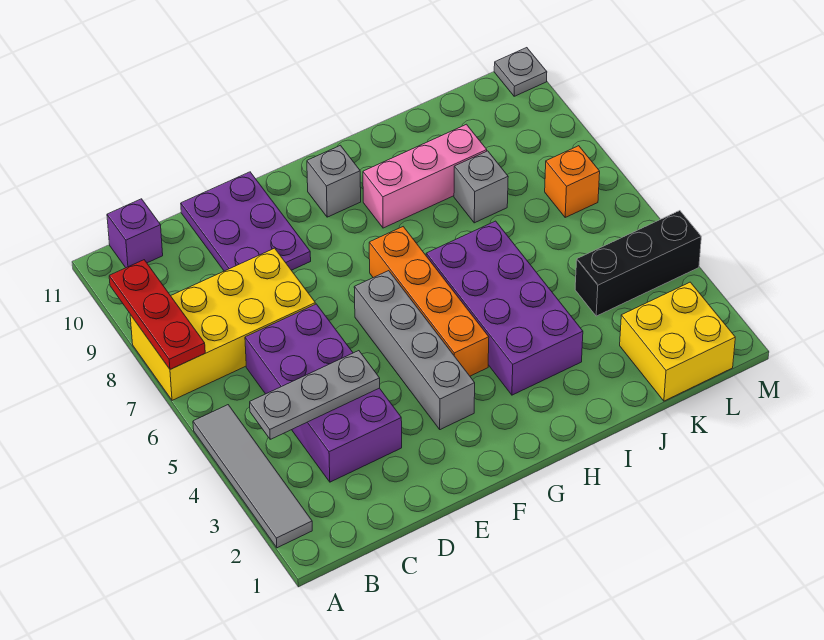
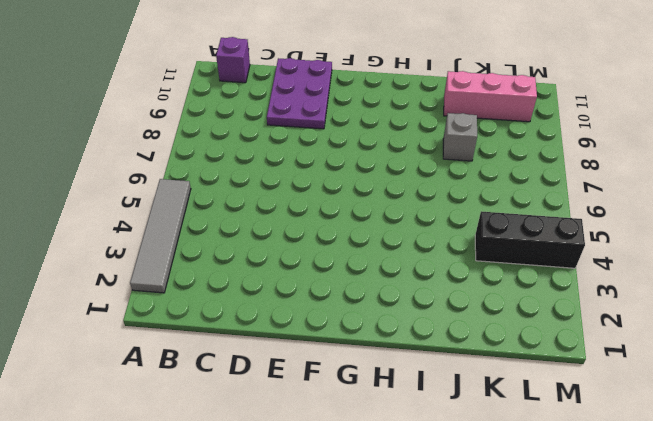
pink 1x3 brick [444,71,537,122] -> pink 1x3 brick moved to [363,124,487,228]
none -> yellow 2x4 brick [130,248,315,400]
none -> purple 2x4 brick [245,304,402,482]
none -> grey 1x4 brick [354,271,475,430]

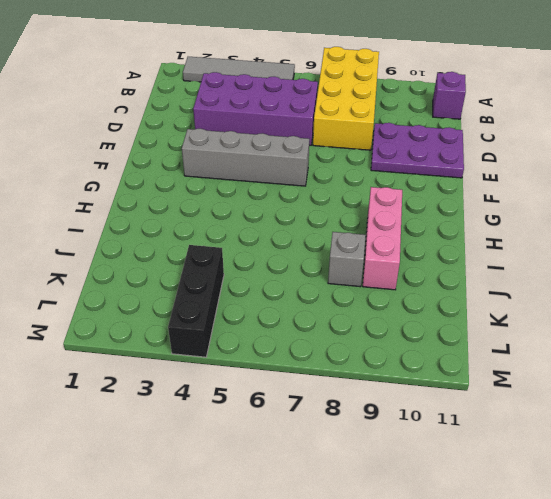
none -> orange 1x4 brick [369,227,489,376]
none -> grey 1x1 brick [307,145,361,217]
none -> purple 2x4 brick [426,221,583,395]

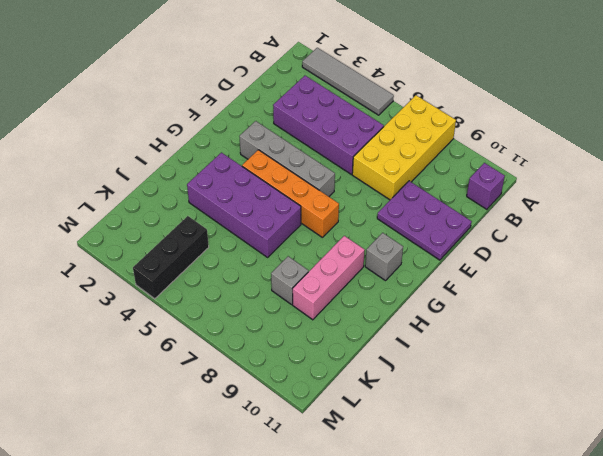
none -> yellow 2x2 brick [620,282,735,401]
none -> orange 1x1 brick [545,146,600,217]
none -> grey 1x1 plate [494,48,547,96]

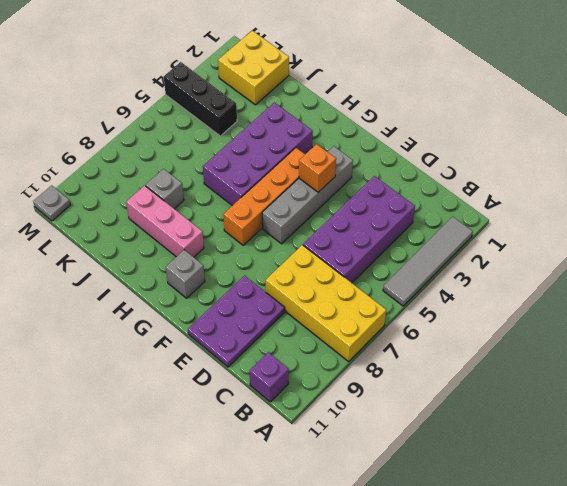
orange 1x1 brick [299,144,336,192] -> orange 1x1 brick moved to [545,146,600,217]
none -> red 1x3 plate [109,260,205,369]
none -> grey 1x3 plate [250,351,380,439]

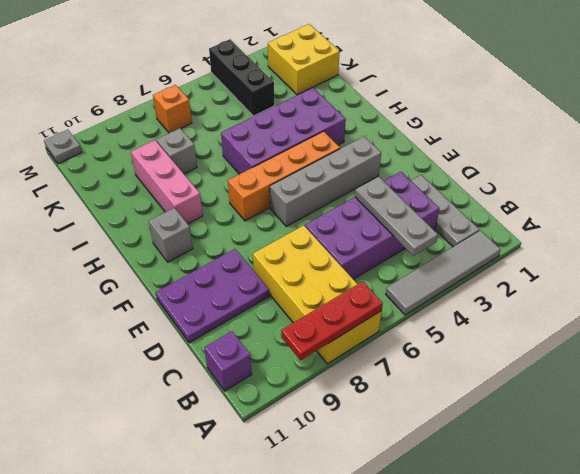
grey 1x3 plate [411,175,479,247] -> none

